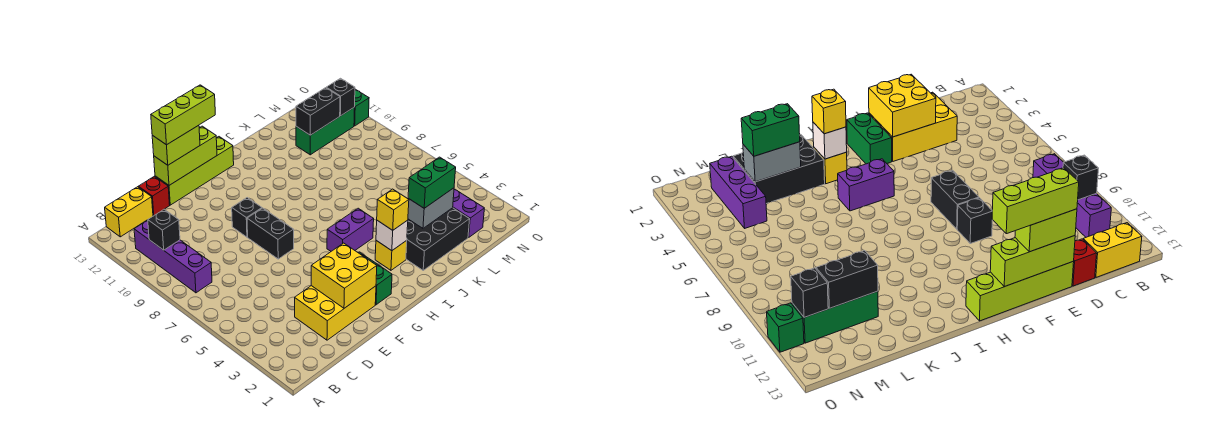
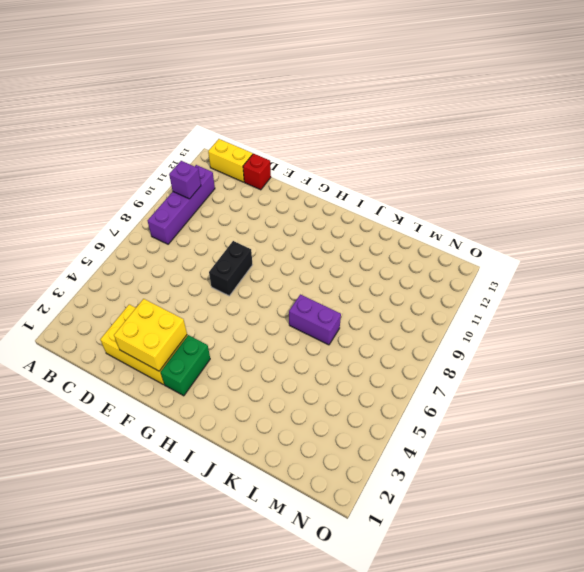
purple 1x1 brick [169,161,201,199] -> black 1x1 brick [148,209,180,250]
purple 1x2 brick [289,294,341,345] -> purple 1x2 brick moved to [327,208,374,251]
none -> lime 1x4 brick [155,137,234,205]
none -> black 1x1 brick [232,198,262,237]
none -> yellow 1x1 brick [375,241,407,270]

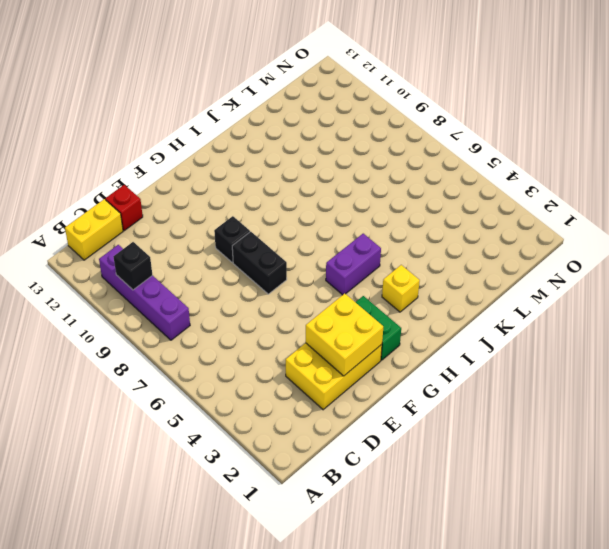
none -> lime 1x4 brick [155,137,234,205]
none -> black 2x3 brick [406,208,470,270]
none -> green 1x3 brick [296,107,355,155]

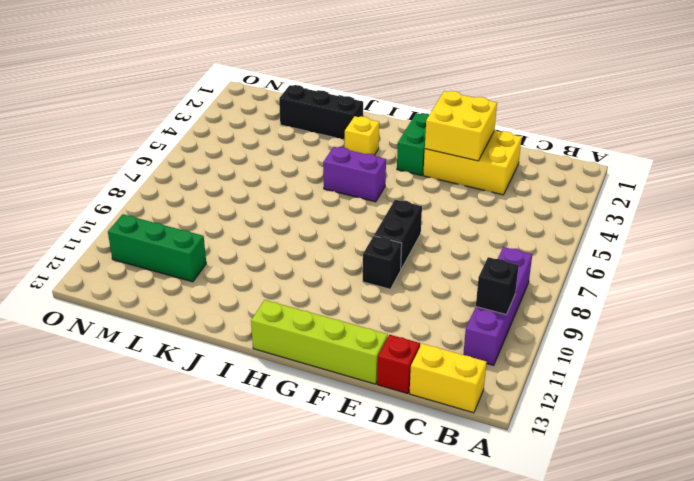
black 1x3 brick [279,85,363,140] -> black 2x3 brick [406,208,470,270]
none -> purple 1x3 brick [453,189,484,237]
none -> green 1x1 brick [354,89,369,126]
none -> lime 1x3 brick [154,126,217,185]

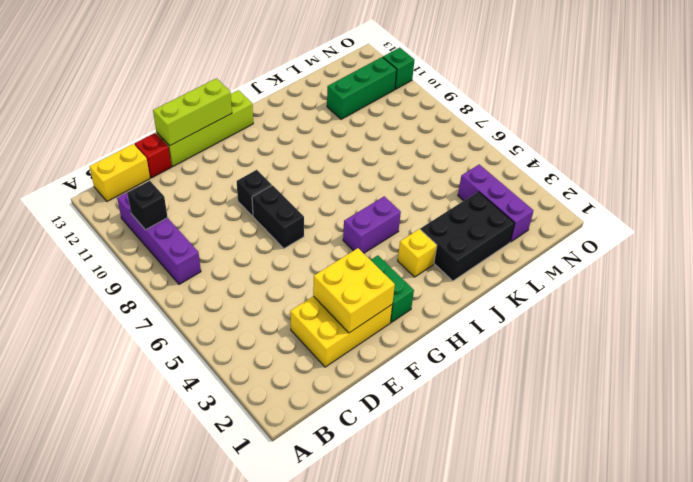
none -> white 1x1 brick [376,220,408,251]
none -> grey 1x2 brick [408,188,454,228]
none -> black 1x2 brick [296,88,340,135]

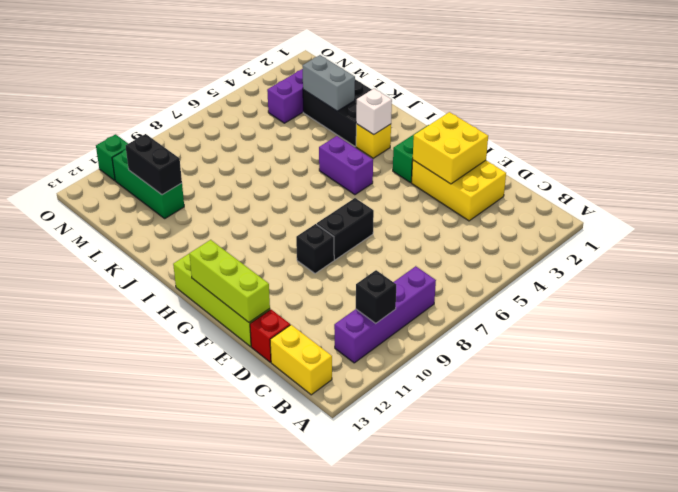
none -> black 1x1 brick [326,78,355,116]
none -> lime 1x2 brick [152,125,200,165]
none -> yellow 1x1 brick [377,189,409,230]

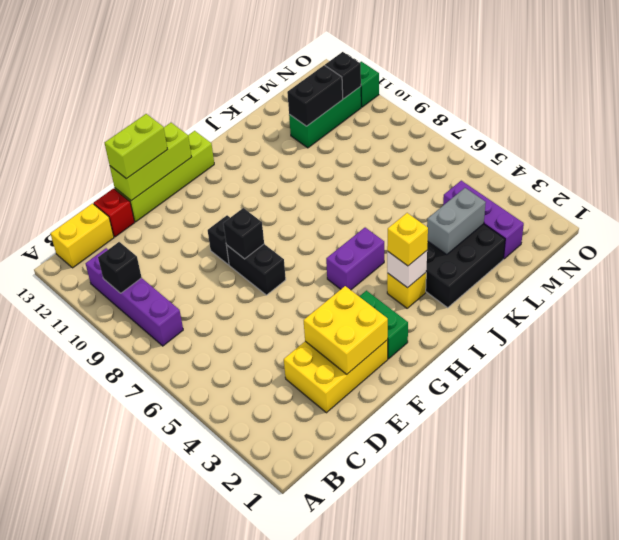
black 1x1 brick [223,208,264,259] -> none
none -> green 1x2 brick [408,157,456,208]
none -> lime 1x3 brick [151,85,215,145]

